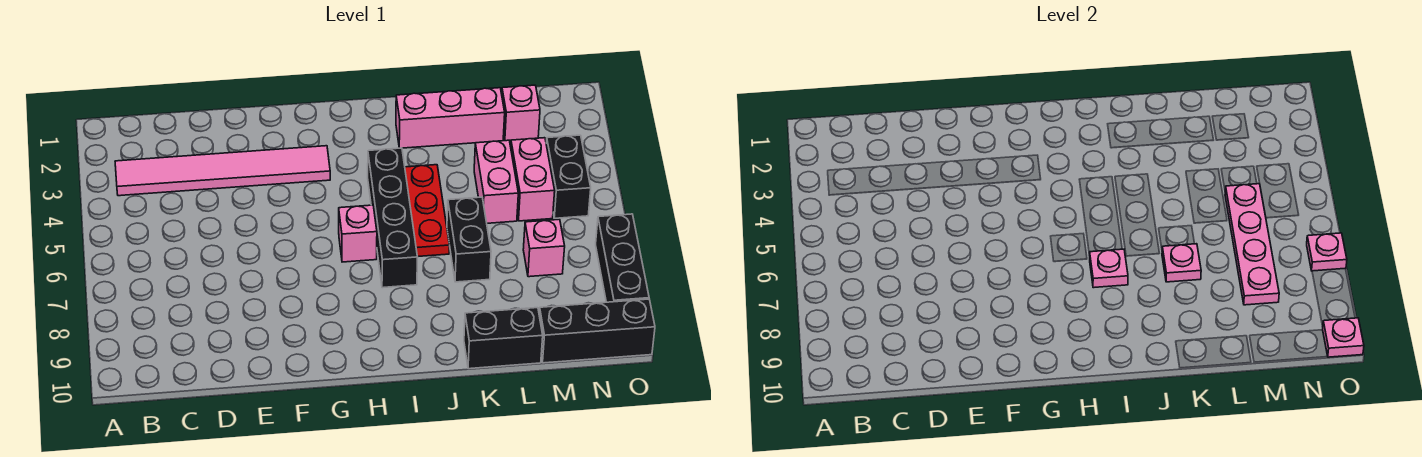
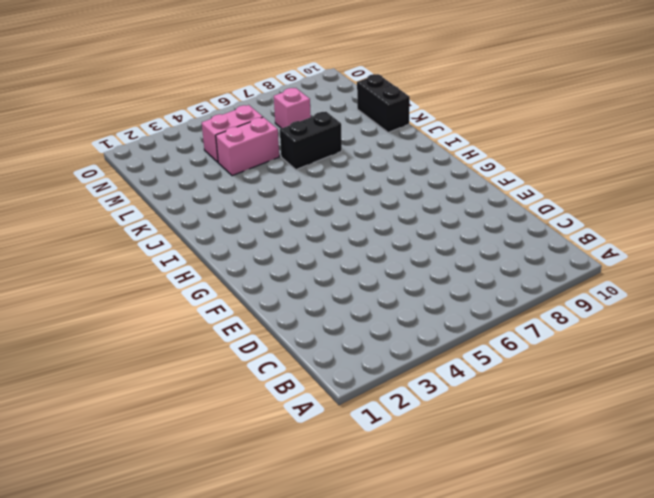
none -> pink 1x6 tile [115,146,330,196]
none -> pink 1x1 brick [339,205,377,262]
none -> black 1x4 brick [368,148,418,288]

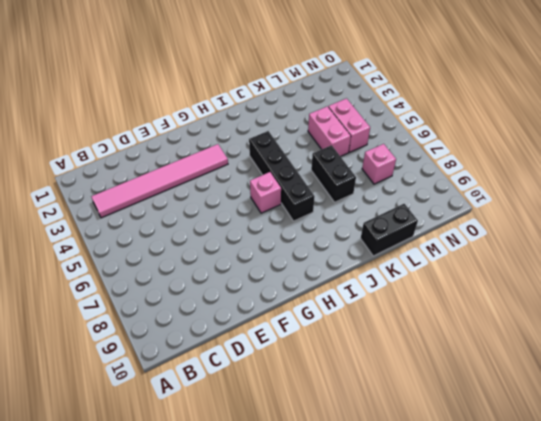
none -> pink 1x3 brick [396,88,505,148]
none -> red 1x3 plate [405,165,449,257]
none -> pink 1x1 brick [502,85,540,141]

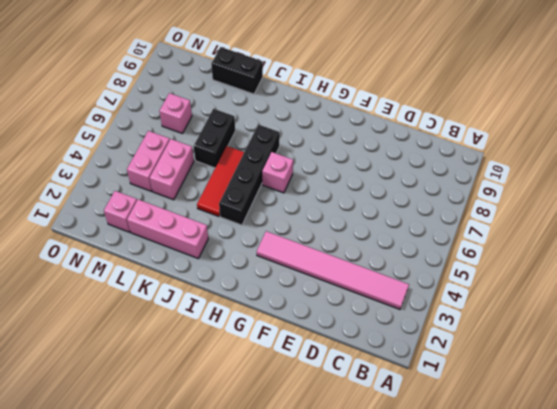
red 1x3 tile [197,146,244,217] -> red 1x3 plate [405,165,449,257]
none -> black 1x3 brick [539,299,655,363]
none -> black 1x2 brick [546,135,591,218]
none -> black 1x3 brick [596,214,649,302]

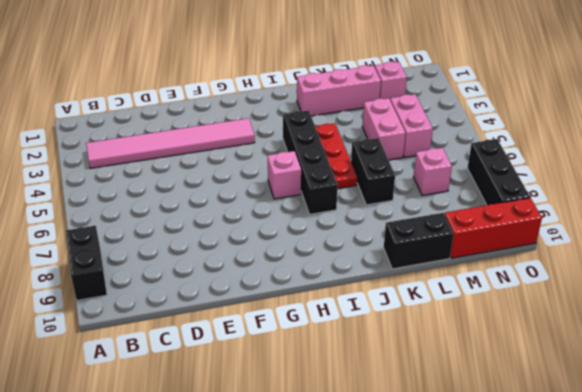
black 1x2 brick [66,226,107,300] -> black 1x2 brick moved to [546,135,591,218]
red 1x3 brick [445,198,542,258] -> black 1x3 brick [539,299,655,363]
none -> pink 1x1 plate [1090,249,1128,288]
none -> pink 1x1 plate [1162,244,1201,282]
none -> pink 1x4 plate [1225,184,1279,305]

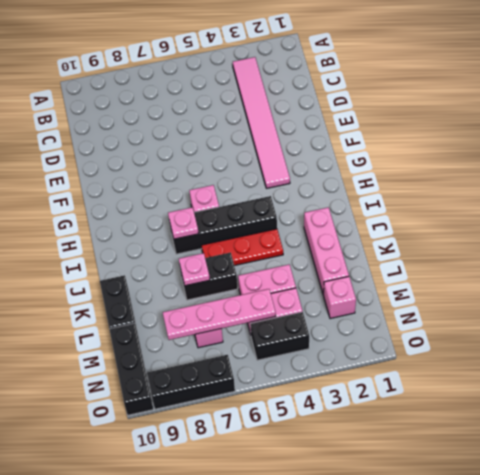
none -> pink 1x1 plate [1307,233,1347,271]
none -> pink 1x1 plate [1323,318,1364,357]

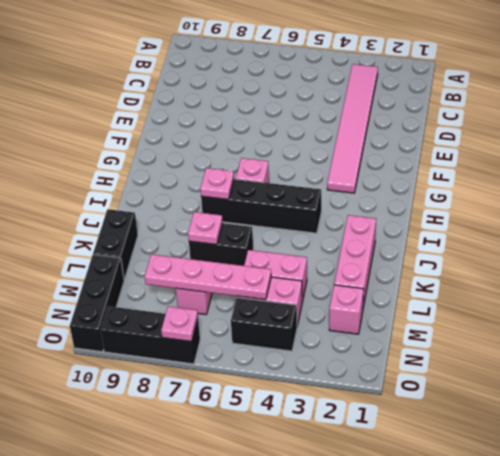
none -> red 1x3 plate [405,165,449,257]
none -> pink 1x1 plate [1323,318,1364,357]

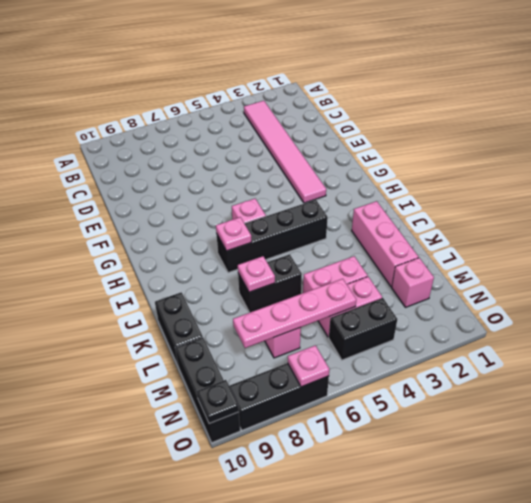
black 1x1 plate [197,380,239,423] -> pink 1x1 plate [1323,318,1364,357]
none -> red 1x3 plate [405,165,449,257]

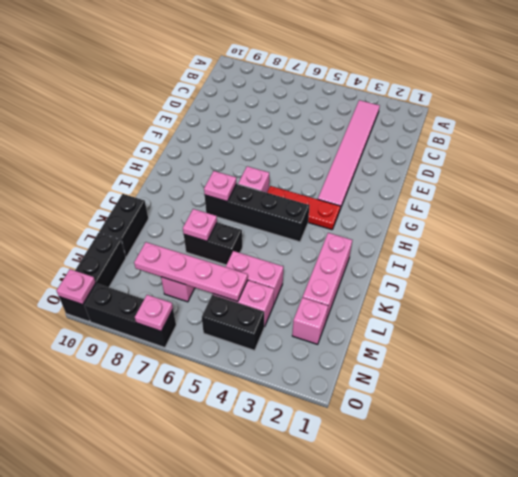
red 1x3 plate [267,186,340,230] -> red 1x3 plate moved to [405,165,449,257]

